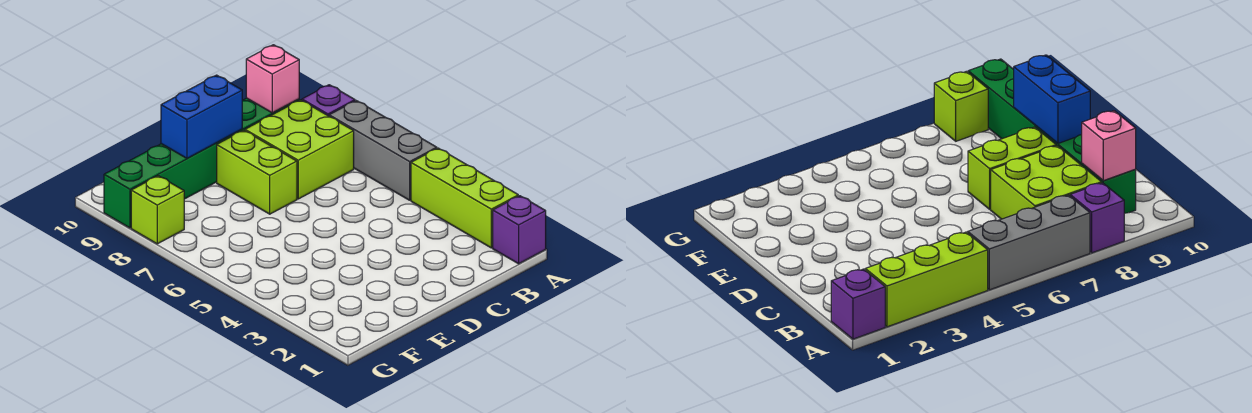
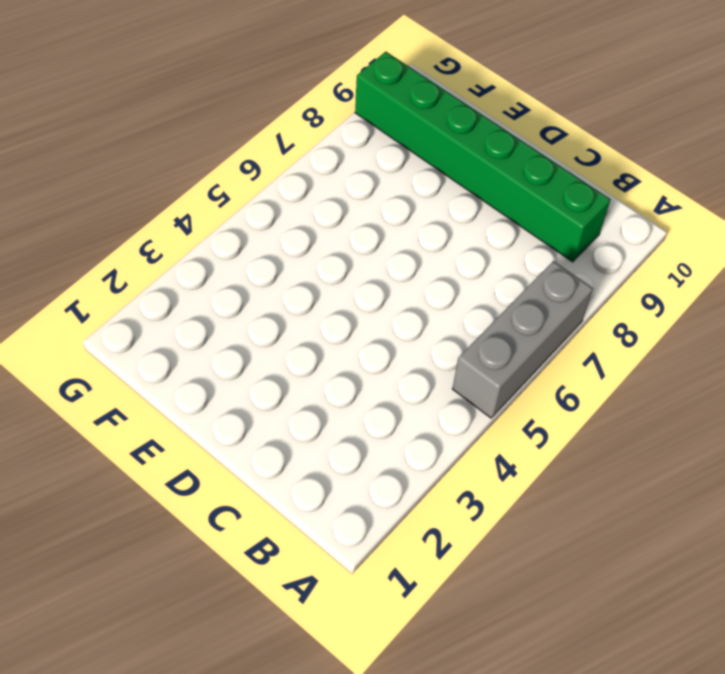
none -> purple 1x1 brick [493,196,546,264]
none -> lime 1x3 brick [411,148,518,248]

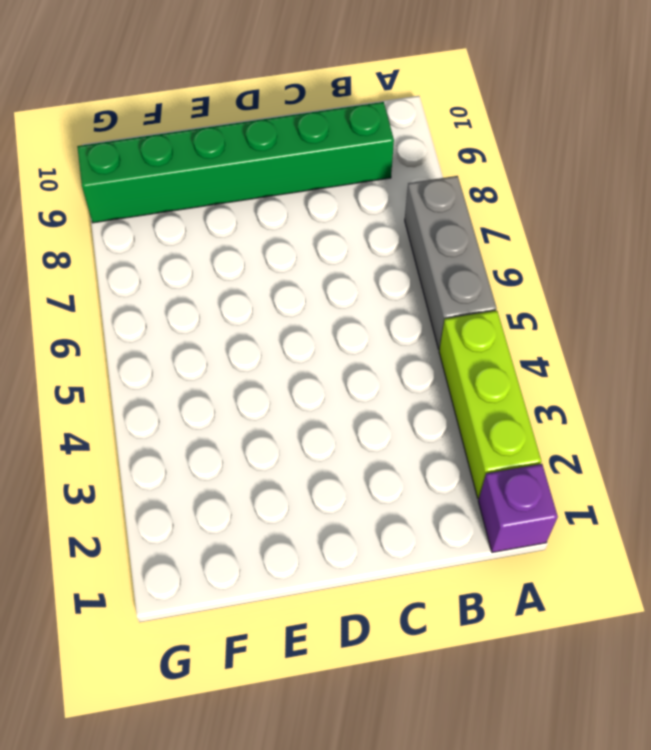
none -> purple 1x1 brick [302,85,355,116]
none -> lime 2x2 brick [245,100,354,199]

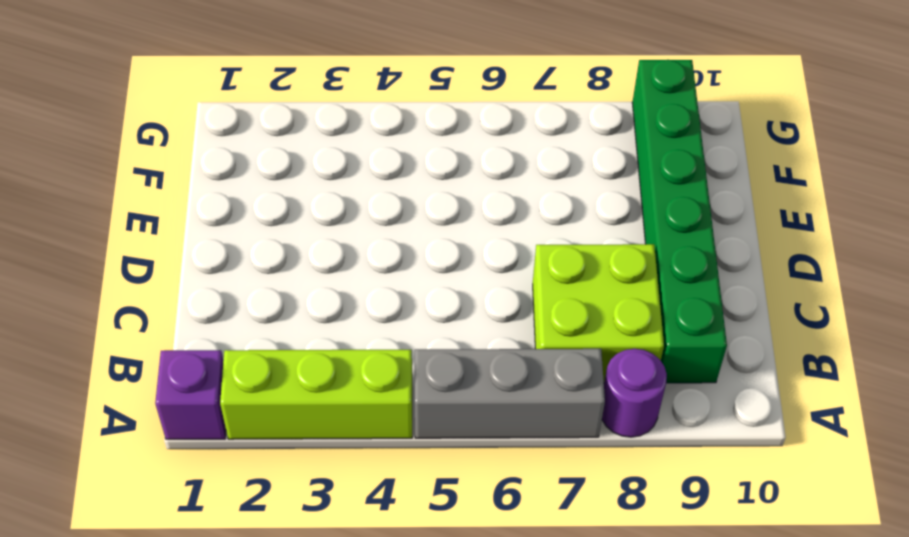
purple 1x1 round brick [602,349,667,437] -> purple 1x1 brick [302,85,355,116]
none -> lime 1x2 brick [217,130,297,214]
none -> lime 1x1 brick [131,176,184,244]

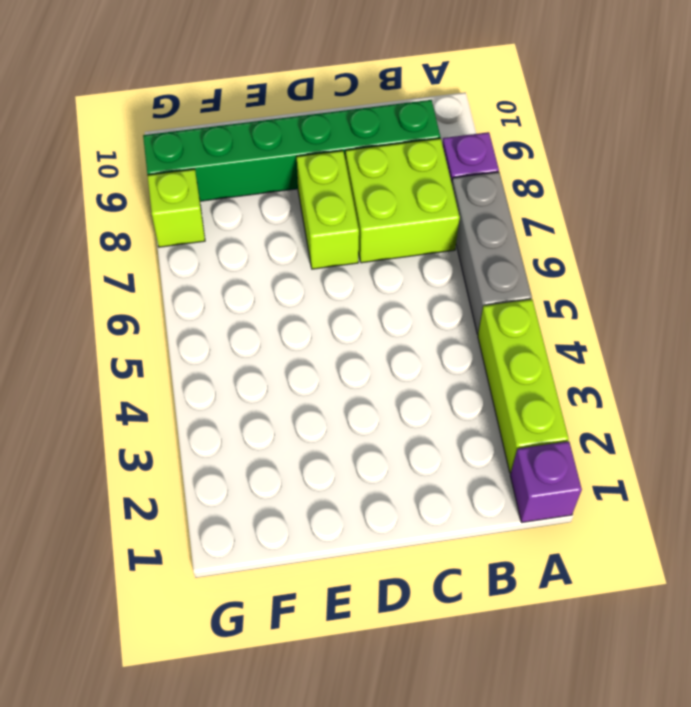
none -> pink 1x1 brick [246,45,299,113]
none -> blue 1x2 brick [161,75,243,158]

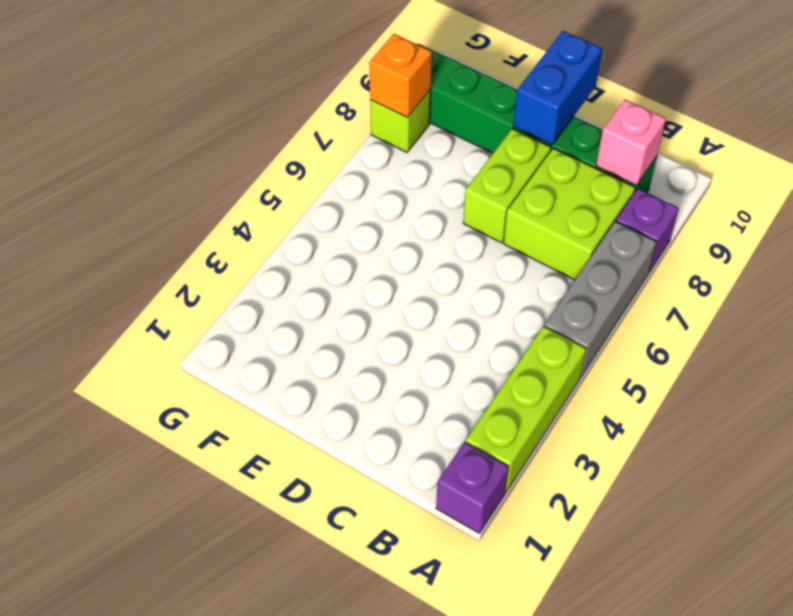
blue 1x2 brick [513,31,602,145] -> blue 1x2 brick turned to [161,75,243,158]
orange 1x1 brick [369,34,432,117] -> none

